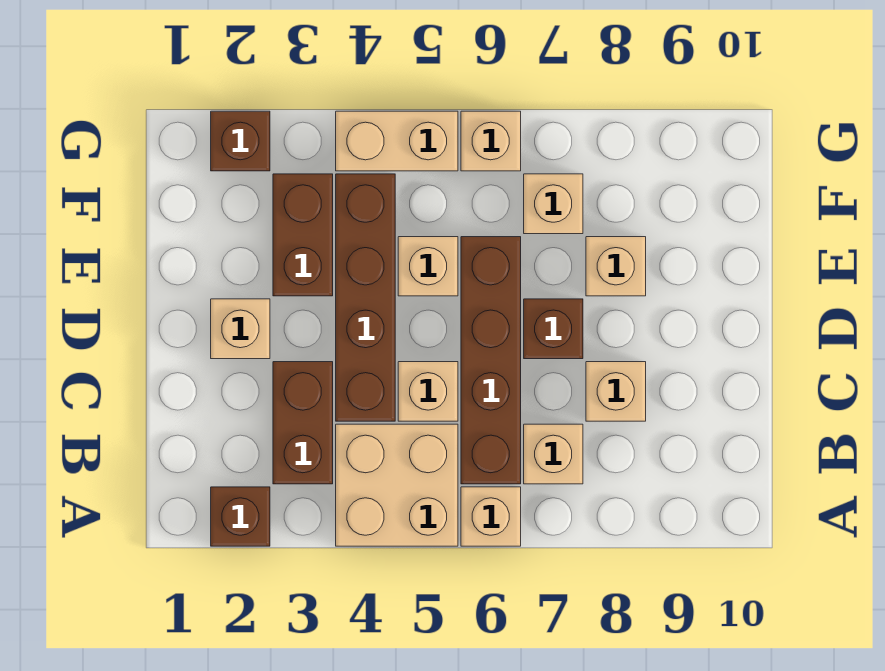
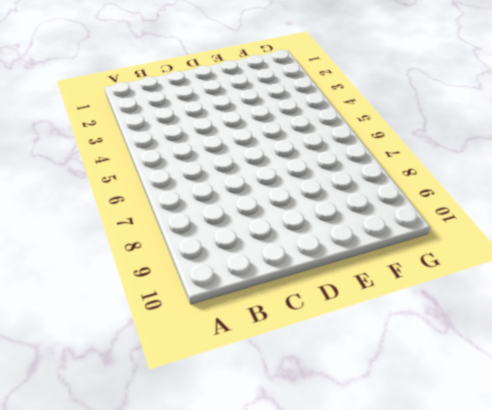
none -> brown 1x1 brick [211,487,270,546]
none -> tan 2x2 brick [336,424,458,546]
none -> tan 1x1 brick [461,487,521,546]

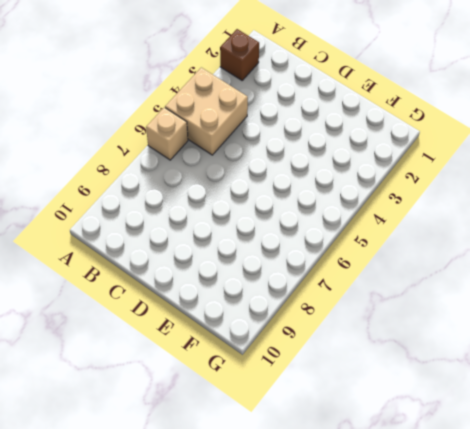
none -> brown 1x2 brick [273,362,333,484]
none -> brown 1x4 brick [461,237,521,484]
none -> tan 1x1 brick [524,424,583,484]

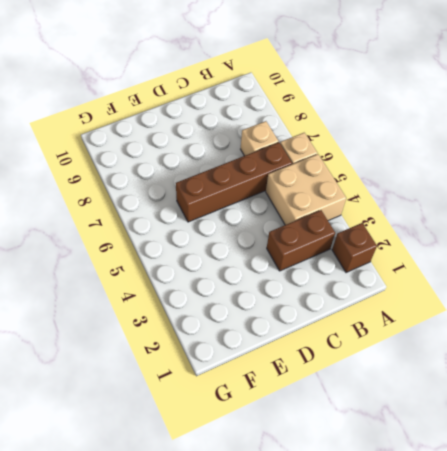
none -> brown 1x4 brick [336,174,395,421]
none -> tan 1x1 brick [398,362,458,421]
none -> tan 1x1 brick [586,362,646,421]

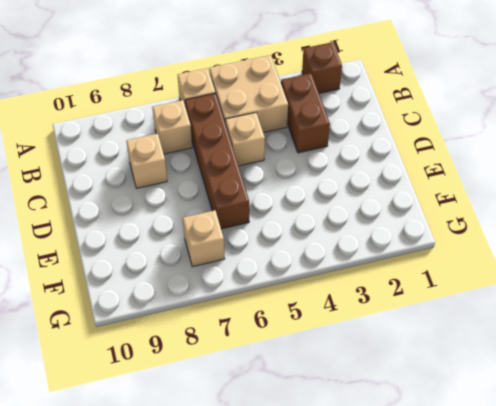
none -> brown 1x4 brick [336,174,395,421]
none -> tan 1x1 brick [211,299,270,359]
none -> brown 1x1 brick [524,299,583,359]

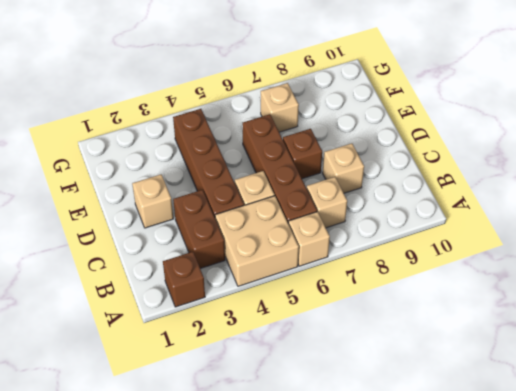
none -> brown 1x2 brick [273,174,333,296]
none -> tan 1x1 brick [398,237,458,296]
none -> tan 1x1 brick [586,237,646,296]

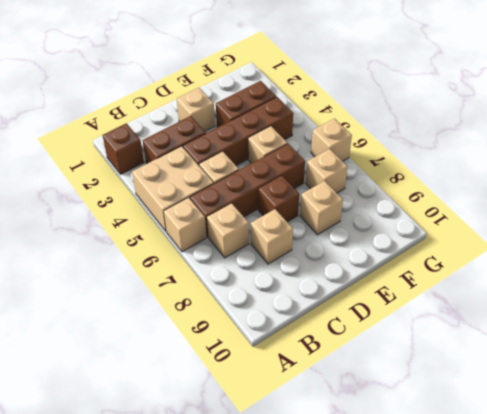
none -> brown 1x1 brick [211,111,270,171]
none -> tan 1x2 brick [336,111,458,171]

